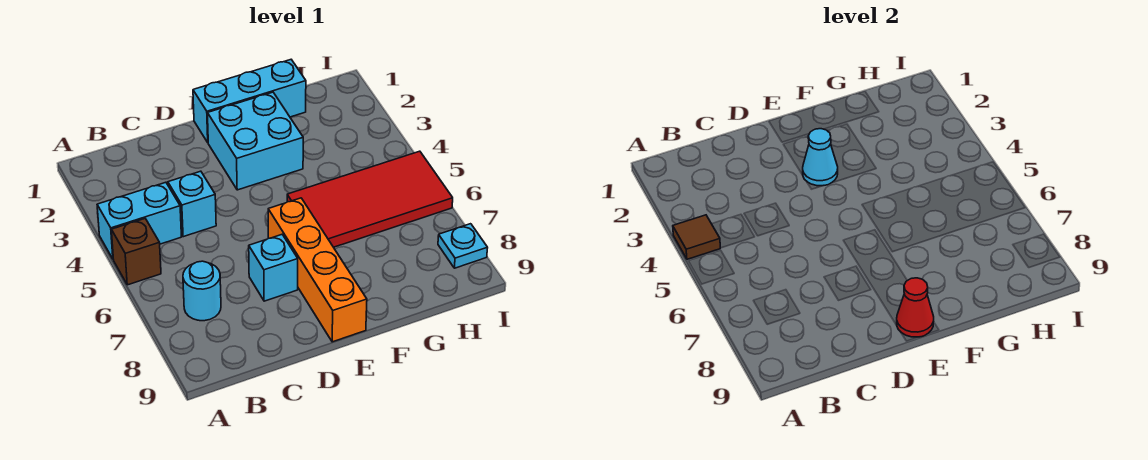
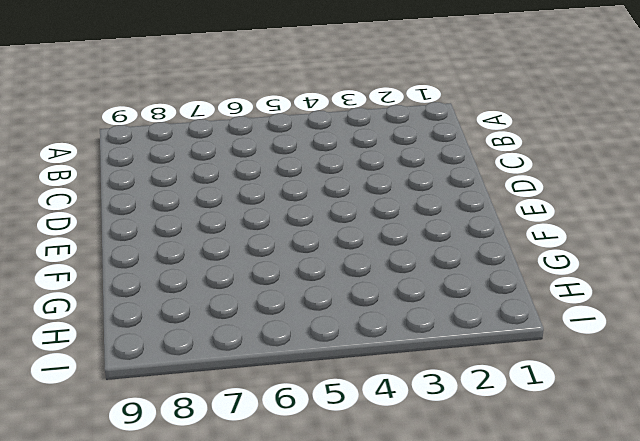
none -> cyan 1x2 brick [97,182,181,259]
none -> brown 1x1 brick [112,219,161,285]
none -> cyan 1x1 round brick [183,261,221,321]

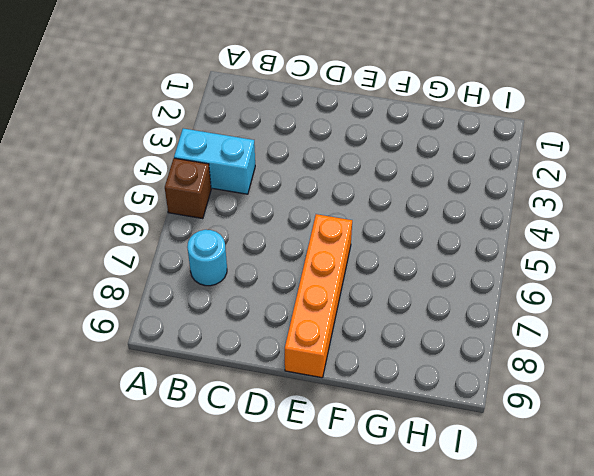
none -> cyan 1x1 brick [168,171,216,237]
none -> cyan 1x1 brick [249,235,298,301]
none -> cyan 1x3 brick [193,60,306,142]

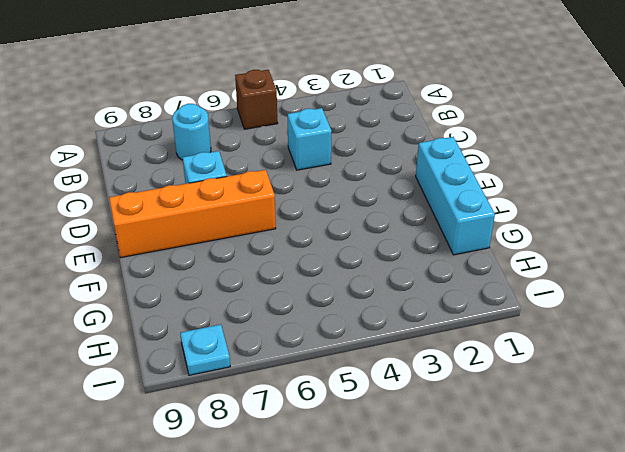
none -> cyan 1x2 brick [97,182,181,259]
none -> cyan 2x2 brick [208,92,303,190]
none -> red 2x4 tile [287,151,453,247]

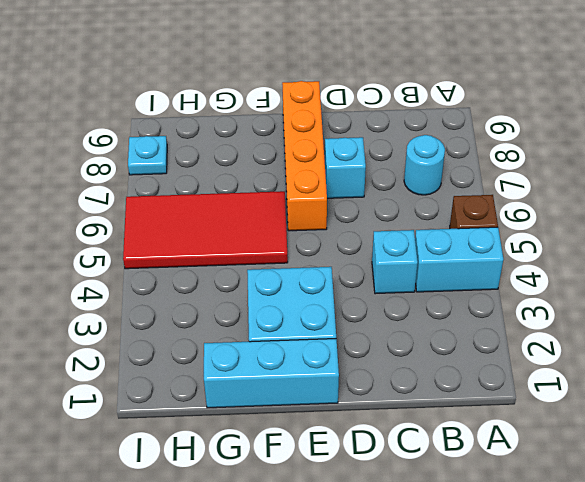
none -> brown 1x1 tile [673,215,720,259]
none -> cyan 1x1 cone [803,129,838,186]
none -> red 1x1 cone [897,278,934,337]

